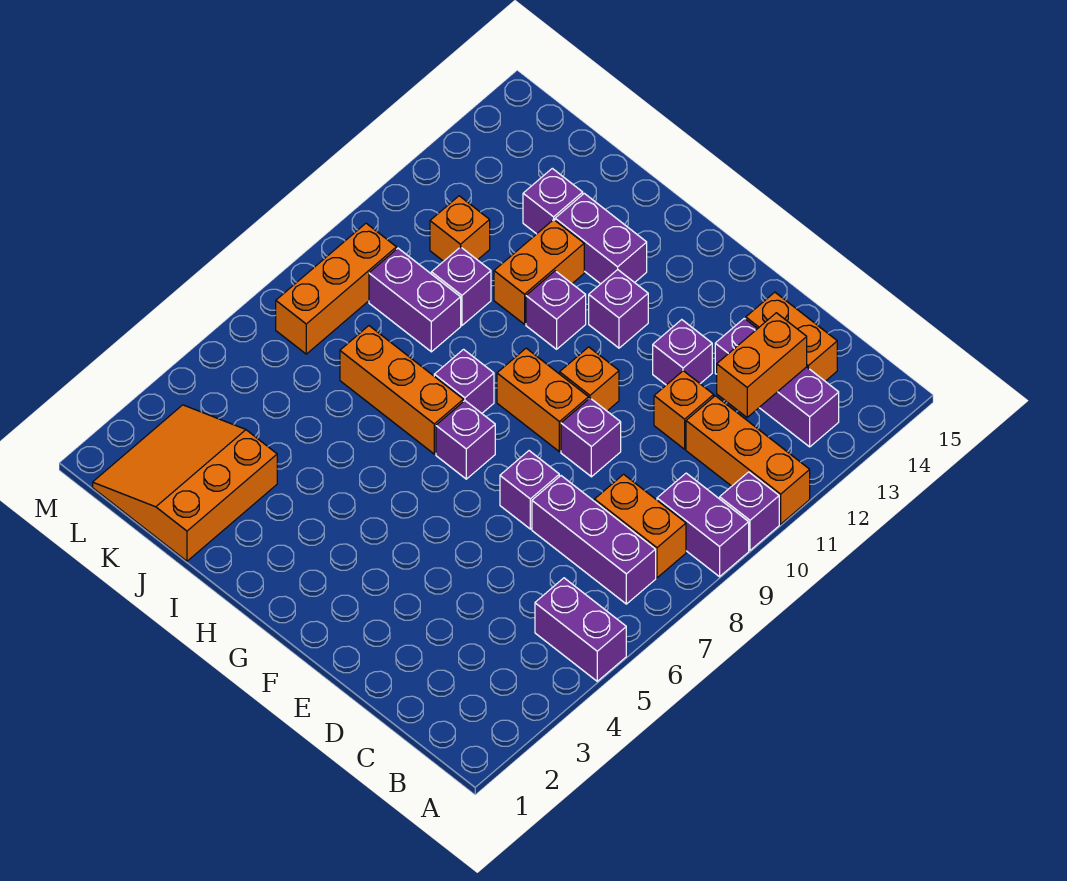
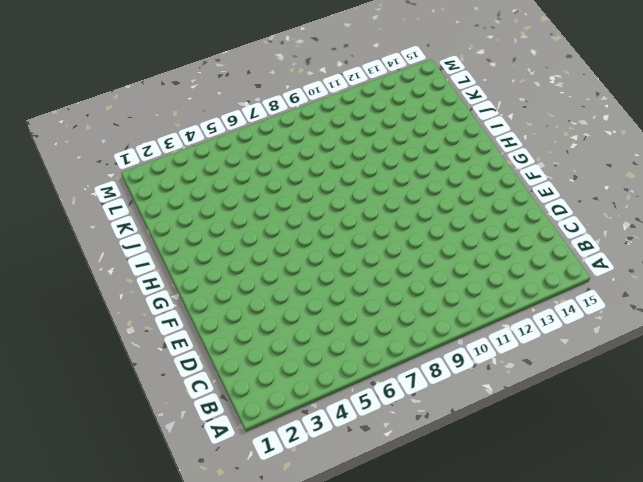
none -> purple 1x2 brick [535,578,626,681]
none -> purple 1x2 brick [657,473,749,577]
none -> purple 1x1 brick [720,472,779,550]

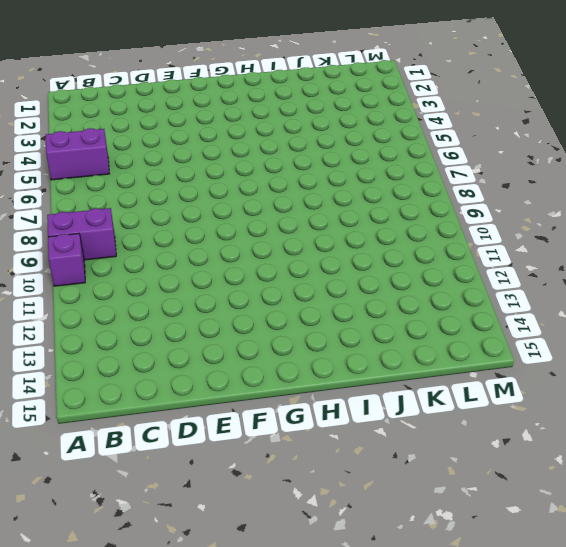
none -> orange 1x3 brick [686,396,810,524]
none -> purple 1x3 brick [532,476,656,604]
none -> orange 1x2 brick [594,474,686,578]

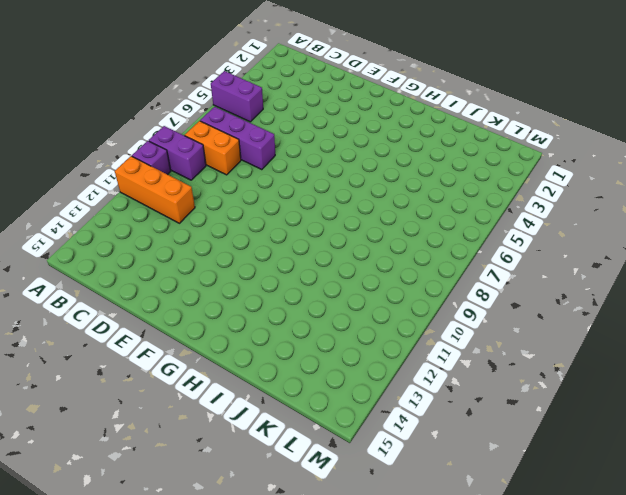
none -> purple 1x3 brick [715,318,839,447]
none -> orange 1x2 brick [746,292,837,381]
none -> orange 1x1 brick [654,371,714,449]

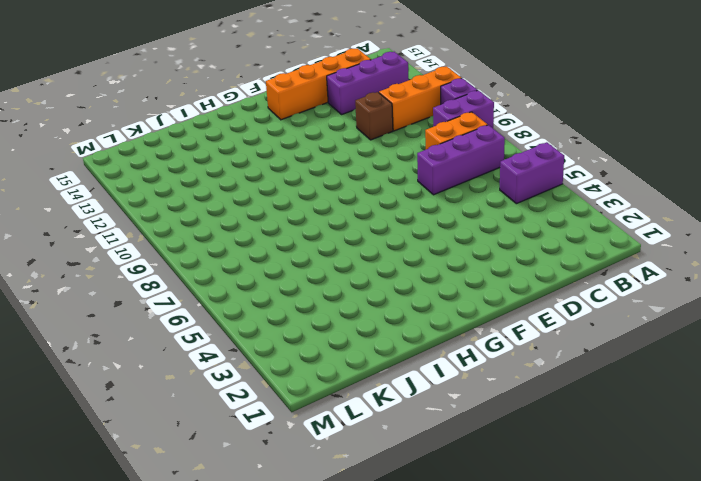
orange 1x4 brick [266,48,371,120] -> orange 1x2 brick [746,292,837,381]
brown 1x1 brick [355,92,393,140] -> orange 1x1 brick [654,371,714,449]
none -> purple 1x1 brick [500,451,559,529]
none -> purple 1x1 brick [561,398,621,477]
none -> purple 1x1 brick [653,320,712,385]

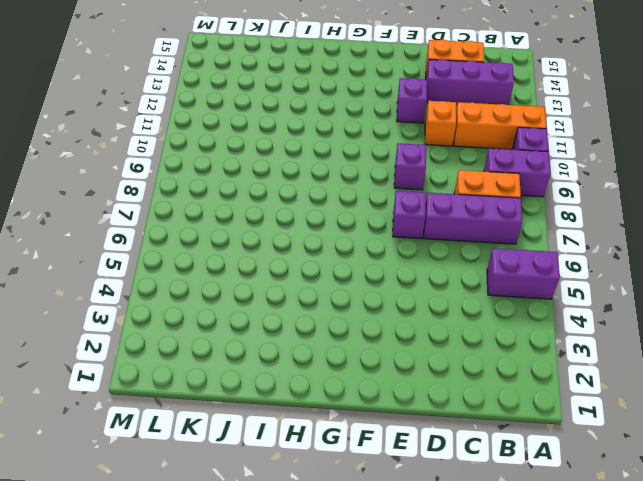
none -> orange 1x2 brick [497,348,589,452]
none -> orange 1x1 brick [560,347,619,411]
none -> purple 1x1 brick [436,401,495,479]

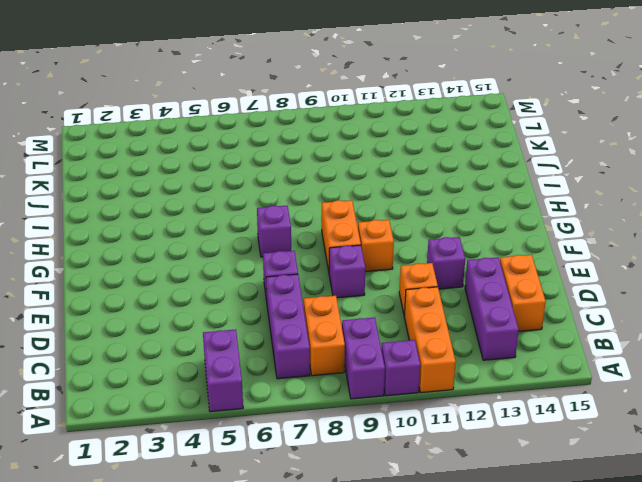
none -> purple 1x1 brick [589,270,648,348]
none -> orange 1x3 brick [340,326,463,454]
none -> purple 1x1 brick [434,349,494,413]

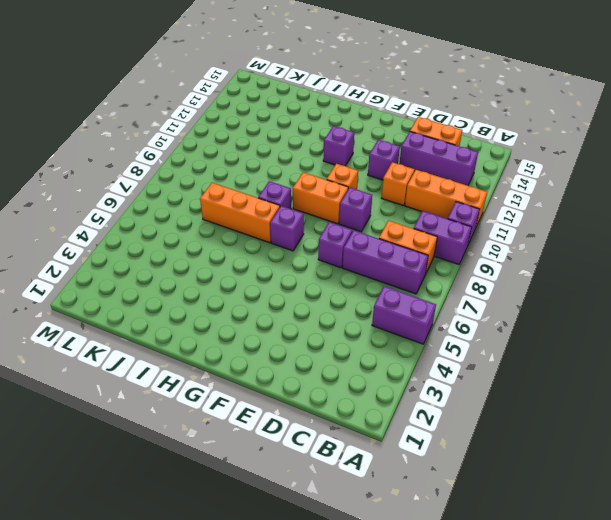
none -> purple 1x1 brick [526,271,586,349]
none -> purple 1x2 brick [555,193,647,284]
none -> orange 1x2 brick [494,220,584,324]

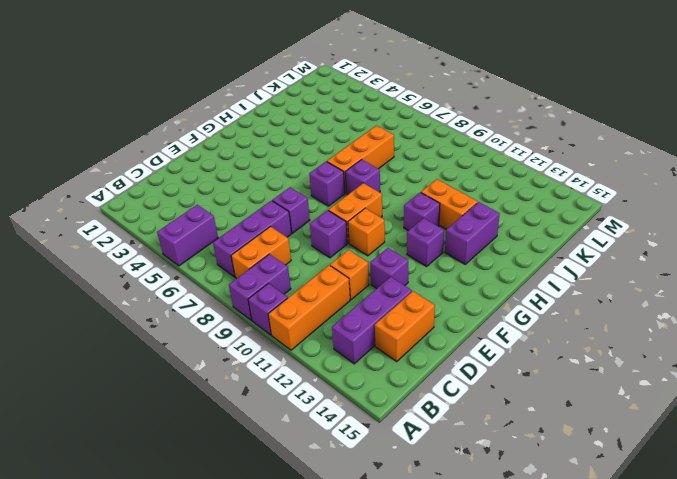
none -> orange 3x3 slope [93,405,277,561]
none -> purple 1x2 brick [369,248,461,352]
none -> purple 1x1 brick [431,247,491,325]

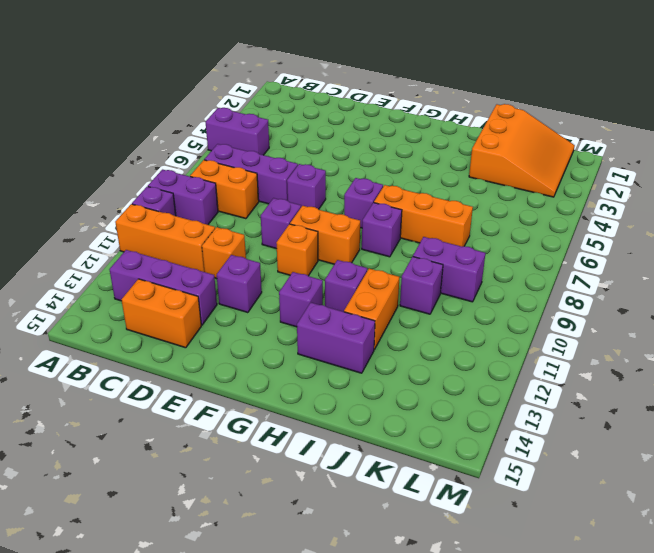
none -> purple 1x1 brick [523,168,583,234]
none -> orange 1x1 brick [430,196,490,261]
none -> orange 1x3 brick [276,223,396,354]

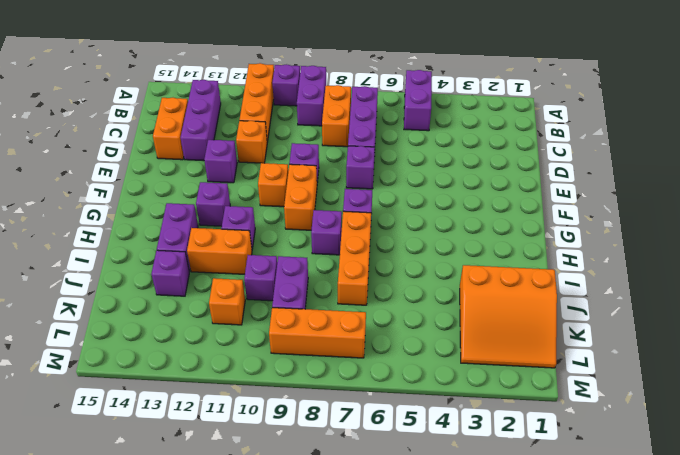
none -> orange 1x2 brick [717,313,807,417]

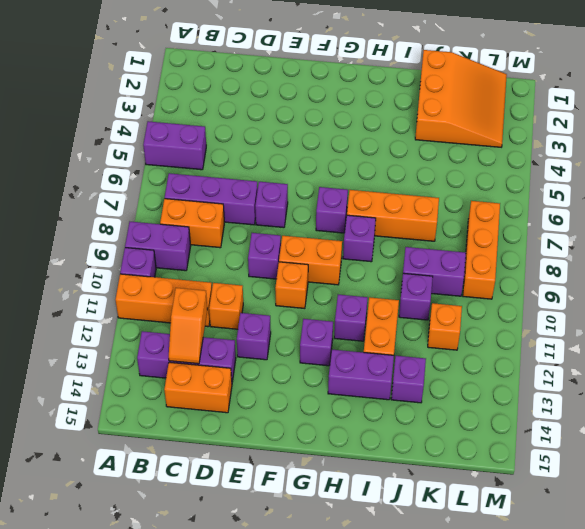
orange 1x2 slope [169,288,207,364] -> orange 1x2 brick [717,313,807,417]

